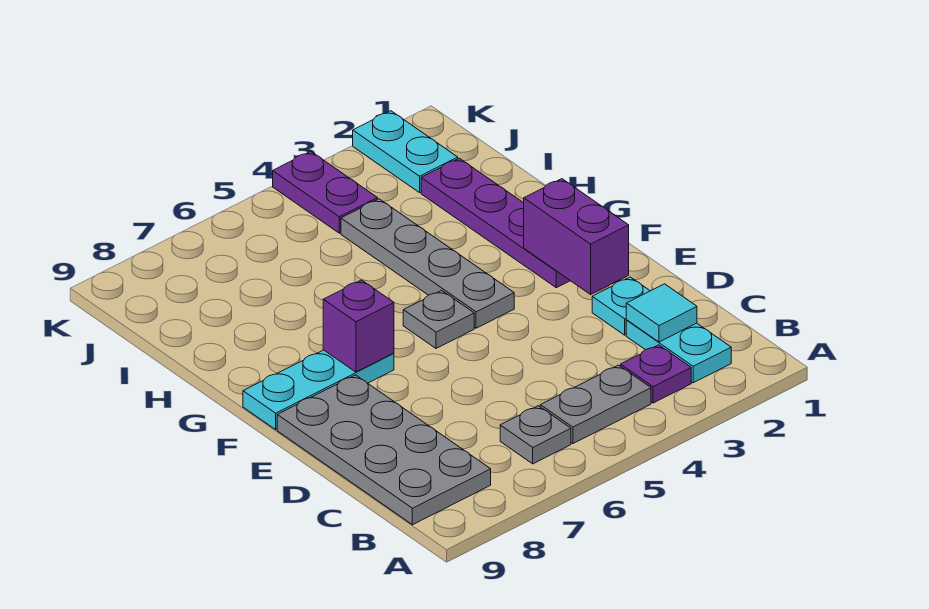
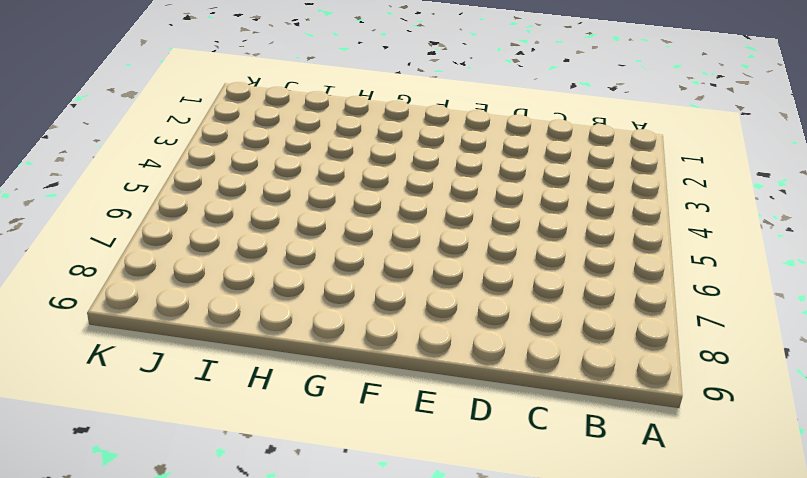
none -> cyan 1x2 plate [626,320,731,383]
none -> purple 1x1 plate [621,345,691,403]
none -> grey 1x2 plate [540,365,651,444]

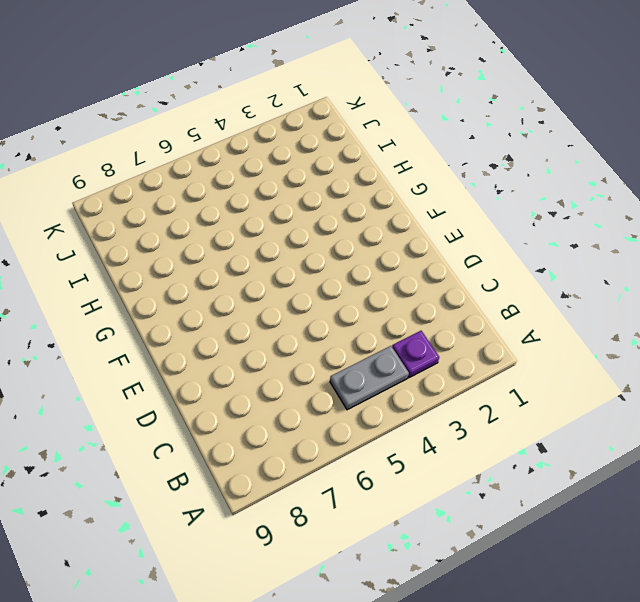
none -> cyan 1x2 plate [626,320,731,383]
none -> grey 1x1 plate [500,406,571,464]
none -> grey 2x4 plate [277,375,491,525]

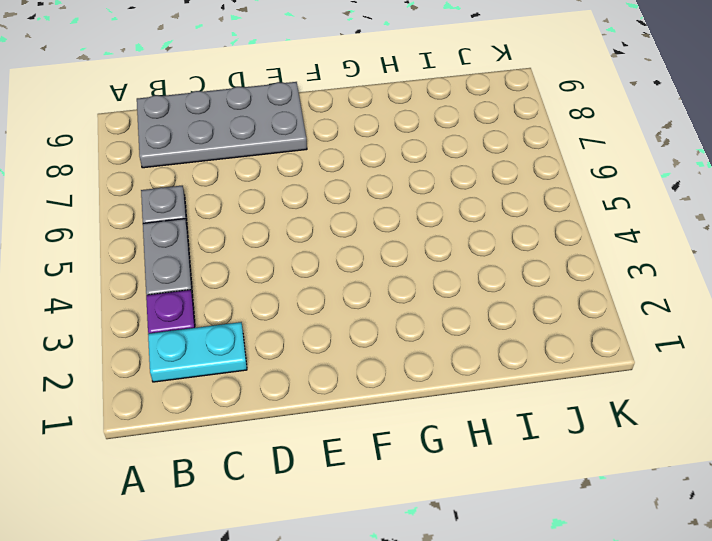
none -> cyan 1x1 plate [592,277,650,335]
none -> purple 1x4 plate [421,158,570,288]
none -> grey 1x4 plate [341,199,514,328]

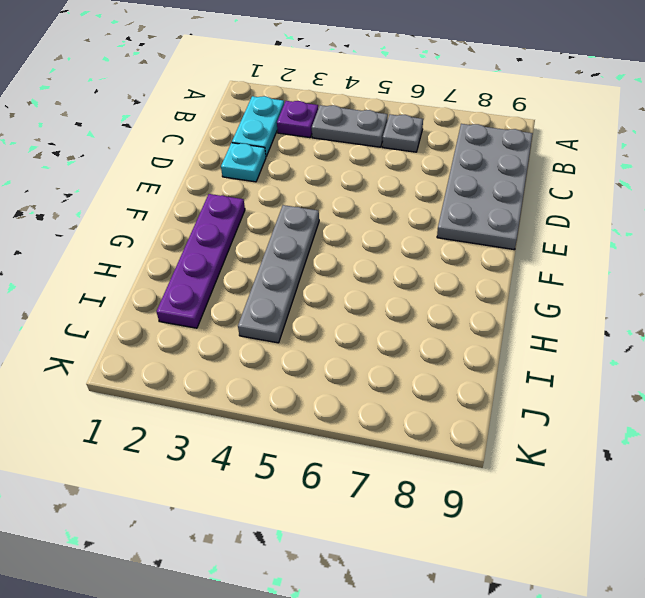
none -> grey 1x1 plate [403,290,474,348]
none -> cyan 1x3 plate [243,350,394,429]
none -> cyan 1x2 plate [353,111,458,193]

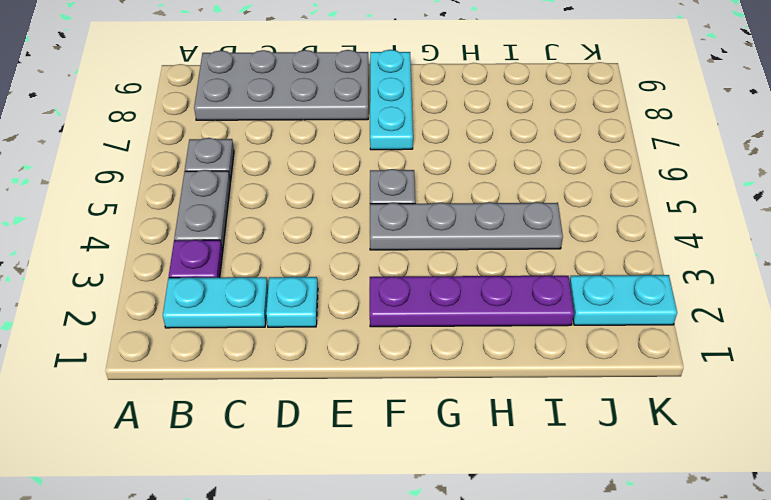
none -> purple 1x2 plate [273,151,378,233]
none -> cyan 1x1 tile [626,284,697,342]
none -> purple 1x2 brick [524,179,629,294]

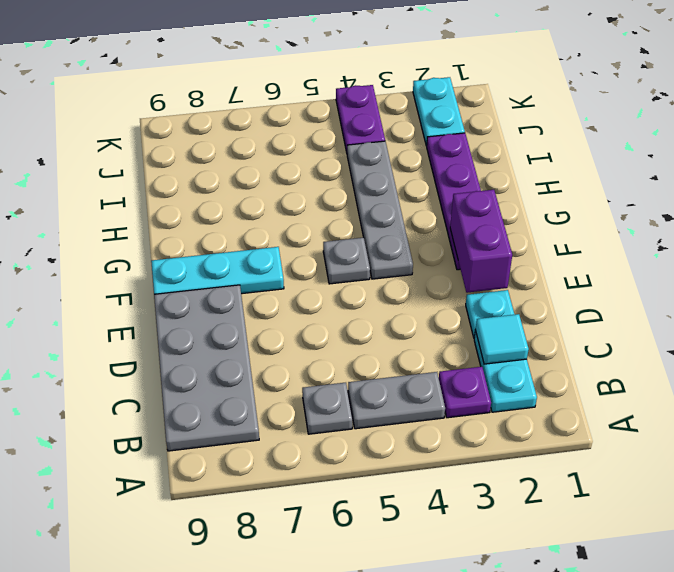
none -> purple 1x1 brick [323,280,394,372]

